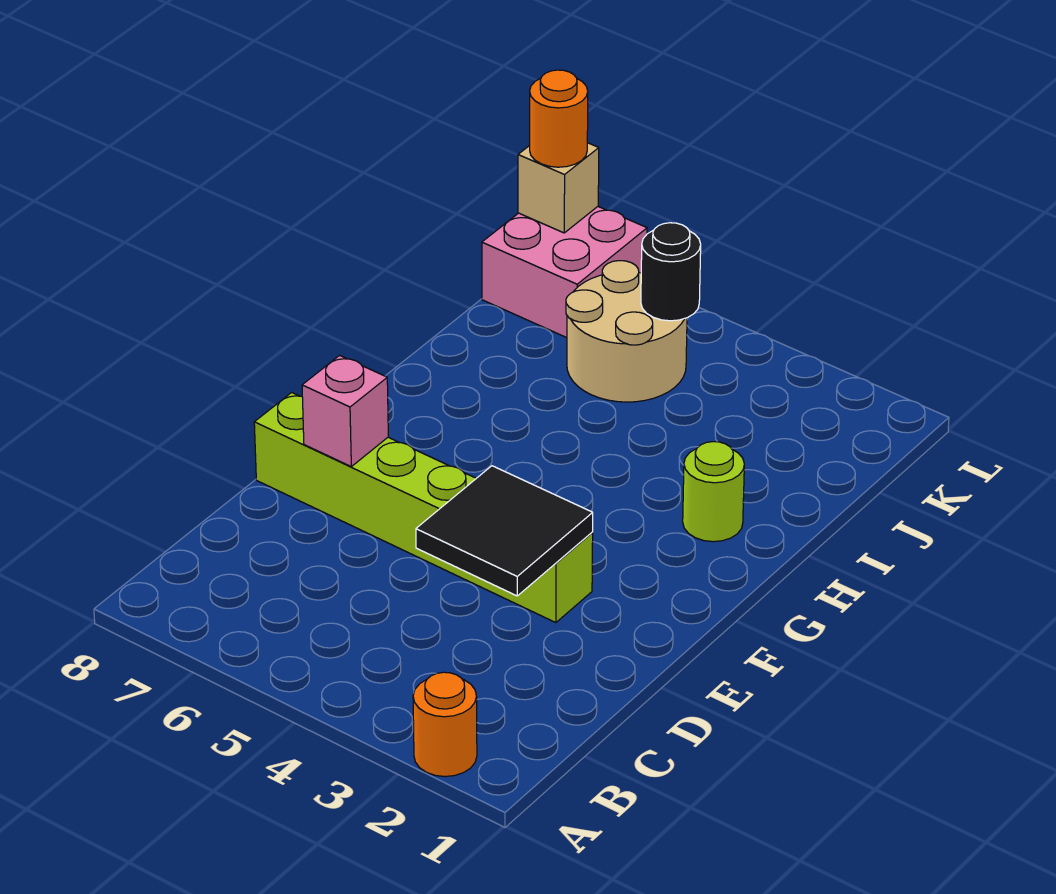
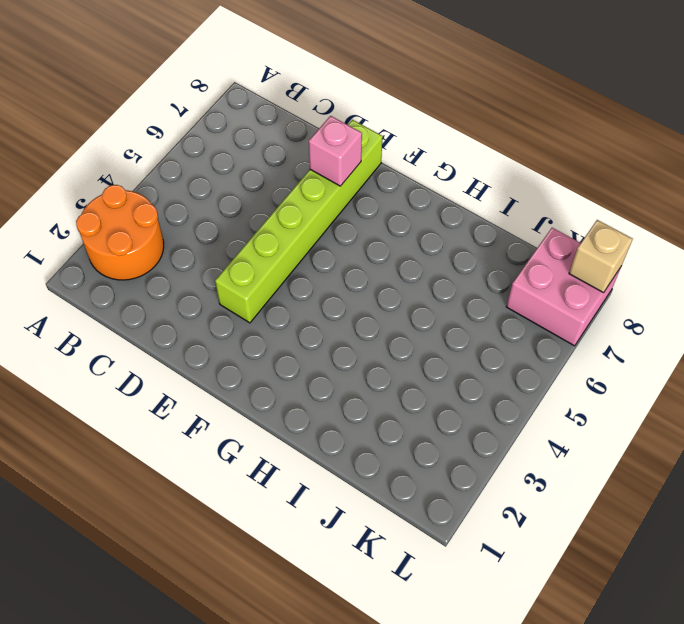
orange 2x2 round brick [76,185,164,280] -> orange 1x1 round brick [413,672,477,777]
none -> lime 1x1 round brick [683,442,744,542]
none -> tan 2x2 round brick [566,261,687,402]

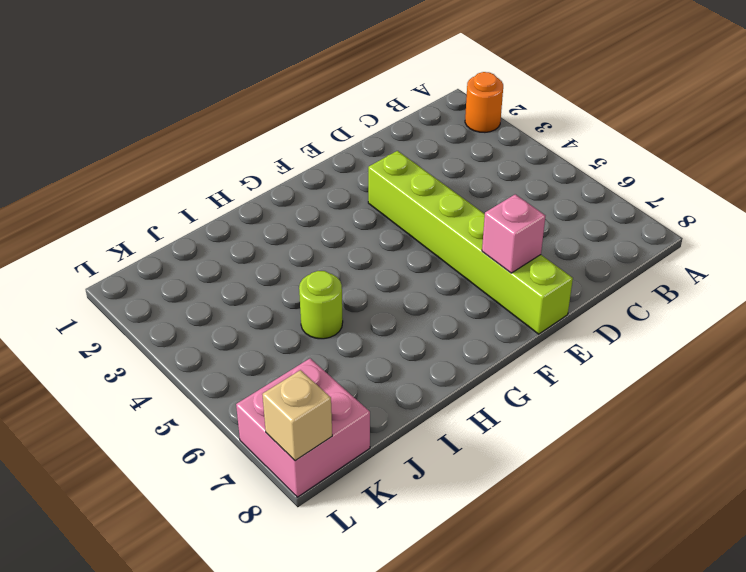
lime 1x1 round brick [299,271,343,339] -> lime 1x1 round brick moved to [683,442,744,542]
none -> tan 2x2 round brick [566,261,687,402]
none -> black 2x2 tile [416,466,593,596]

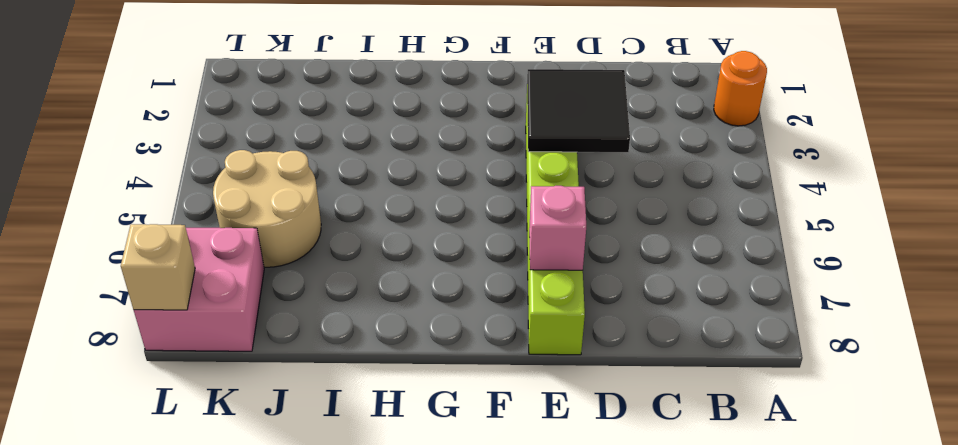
none -> lime 1x1 round brick [683,442,744,542]
none -> black 1x1 round brick [641,223,701,321]

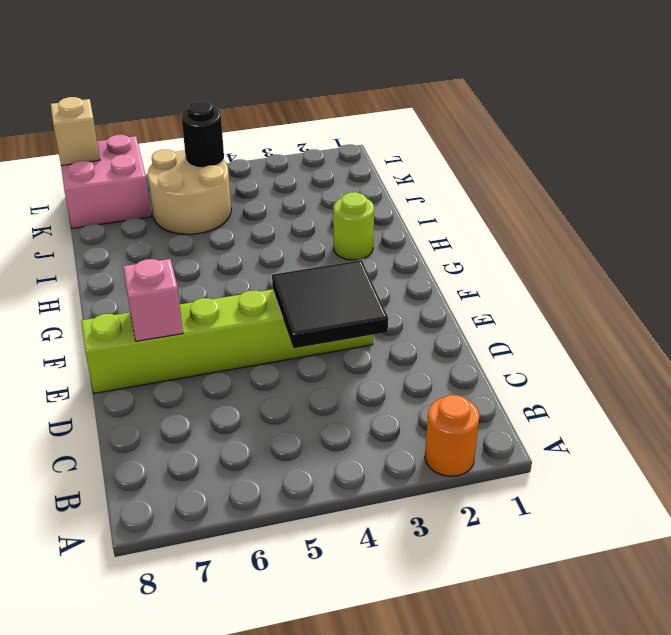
none -> orange 1x1 round brick [530,70,588,167]

